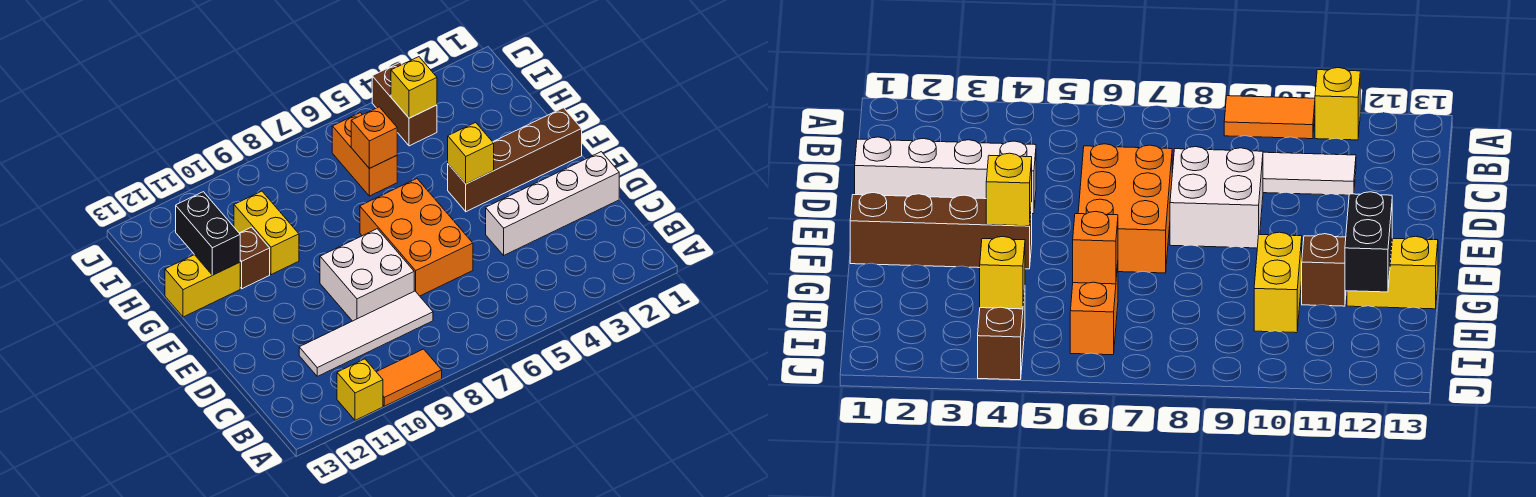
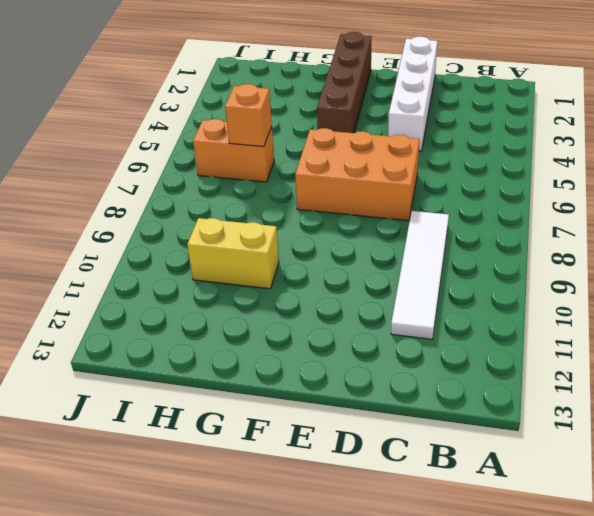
none -> orange 1x2 tile [377,349,442,406]
none -> yellow 1x1 brick [337,359,383,420]
none -> white 2x2 brick [320,229,414,321]

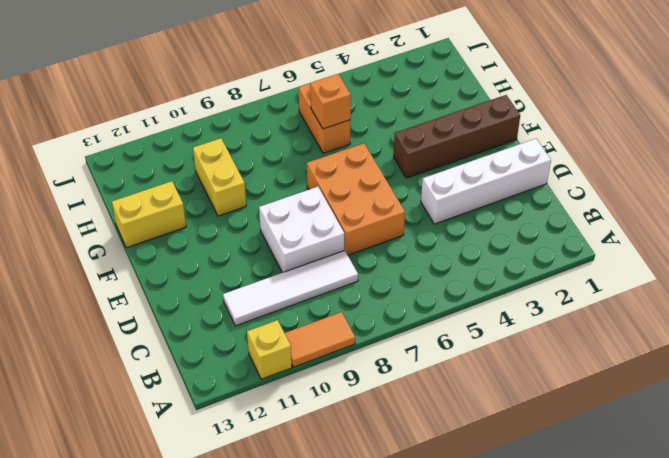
none -> brown 1x1 brick [240,227,270,289]
none -> brown 1x2 brick [372,63,437,146]
none -> yellow 1x1 brick [448,122,494,184]

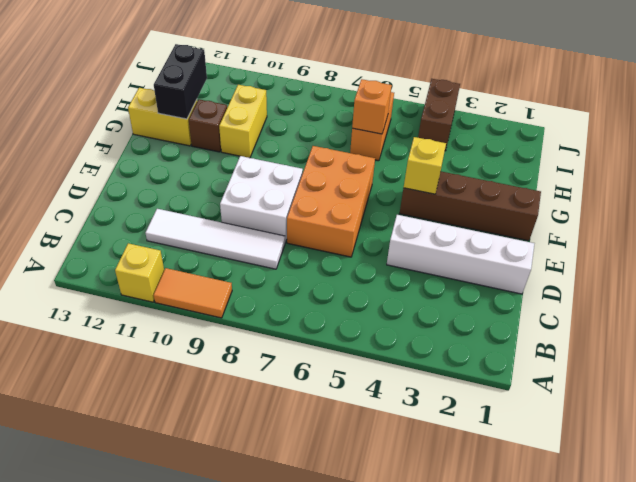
none -> yellow 1x1 brick [391,57,437,118]

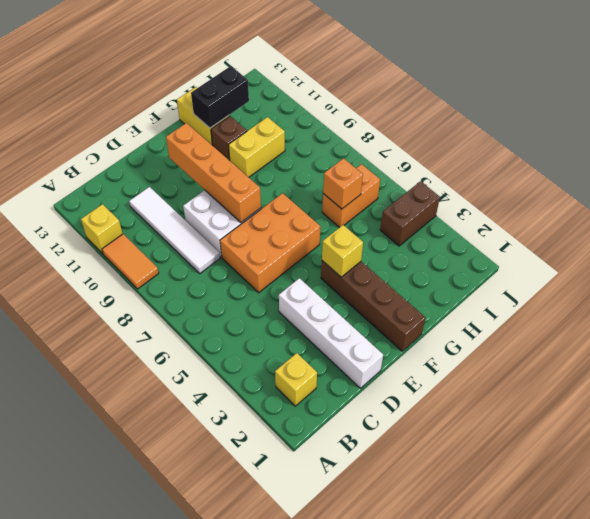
yellow 1x1 brick [275,353,317,406] -> yellow 1x1 brick moved to [391,57,437,118]
orange 1x4 brick [166,123,261,222] -> none

